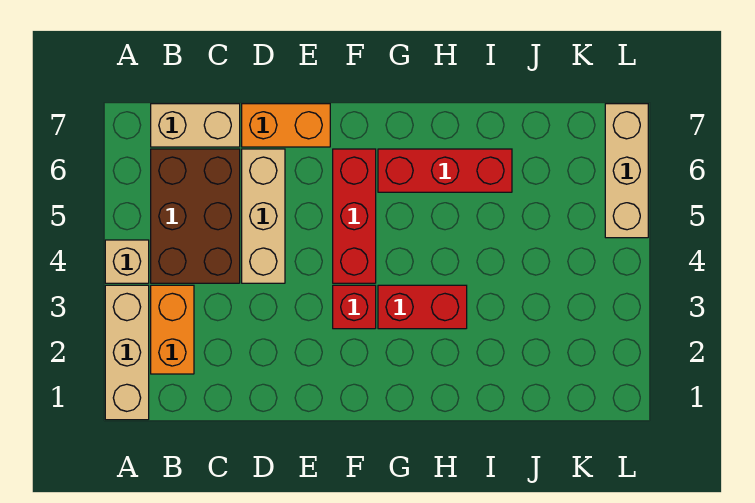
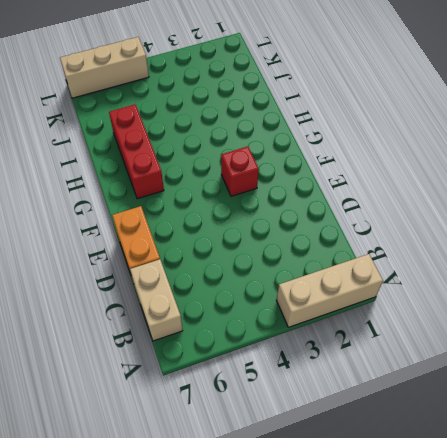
none -> tan 1x1 brick [105,240,149,283]
none -> orange 1x2 brick [151,285,194,374]
none -> brown 2x3 brick [151,149,240,283]

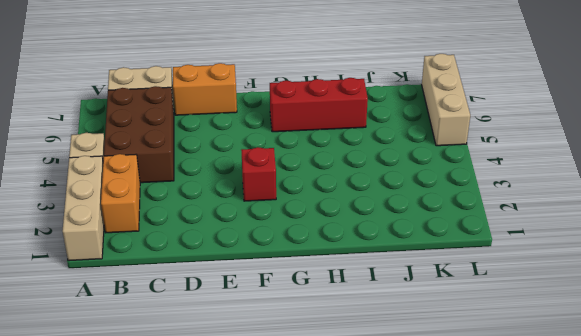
none -> tan 1x3 brick [242,149,285,283]
none -> red 1x3 brick [333,149,376,283]
none -> red 1x2 brick [378,285,467,329]

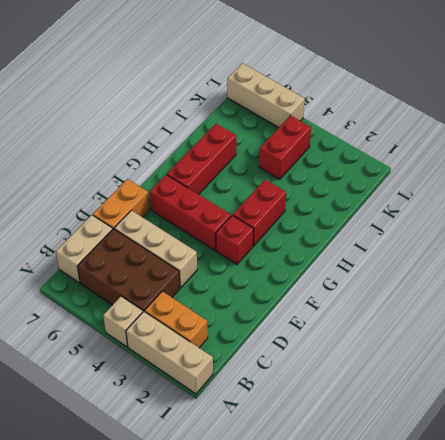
red 1x2 brick [259,115,311,179] -> none

